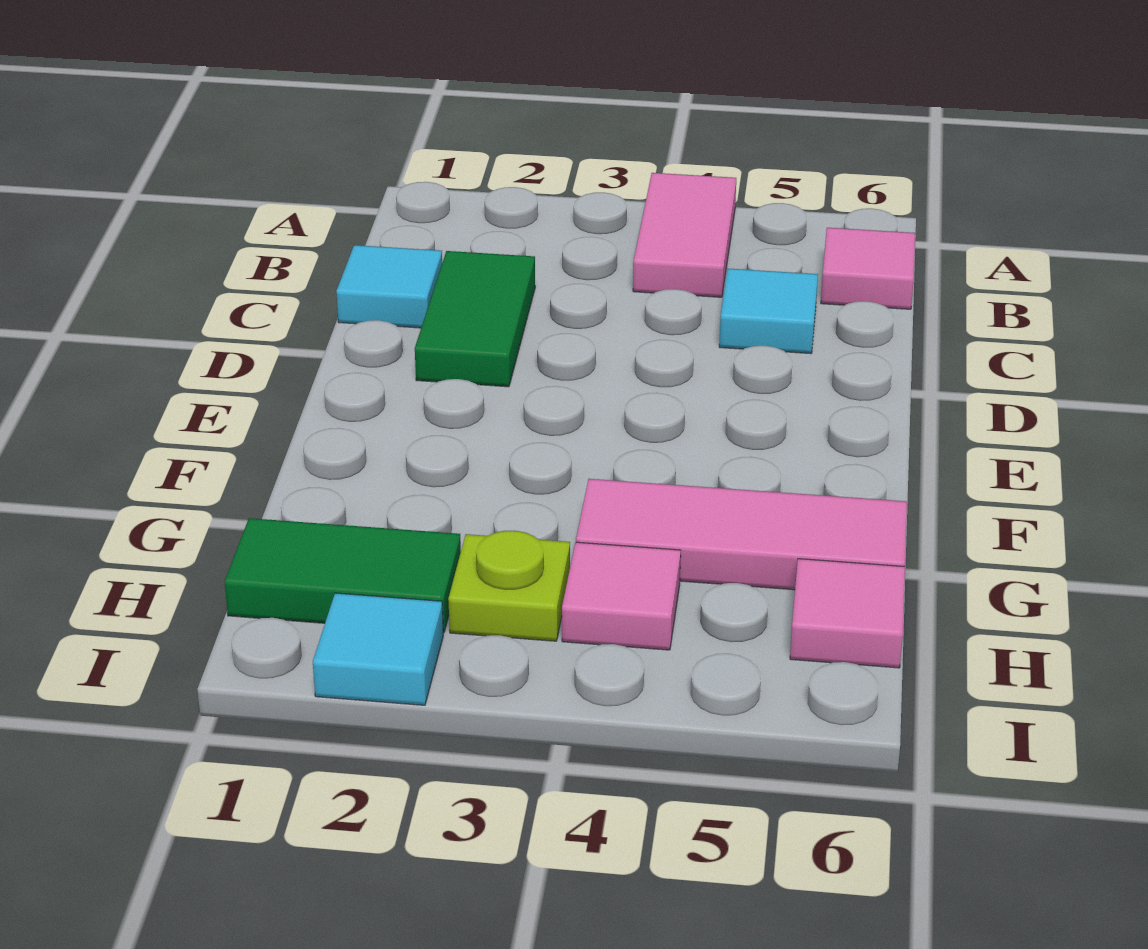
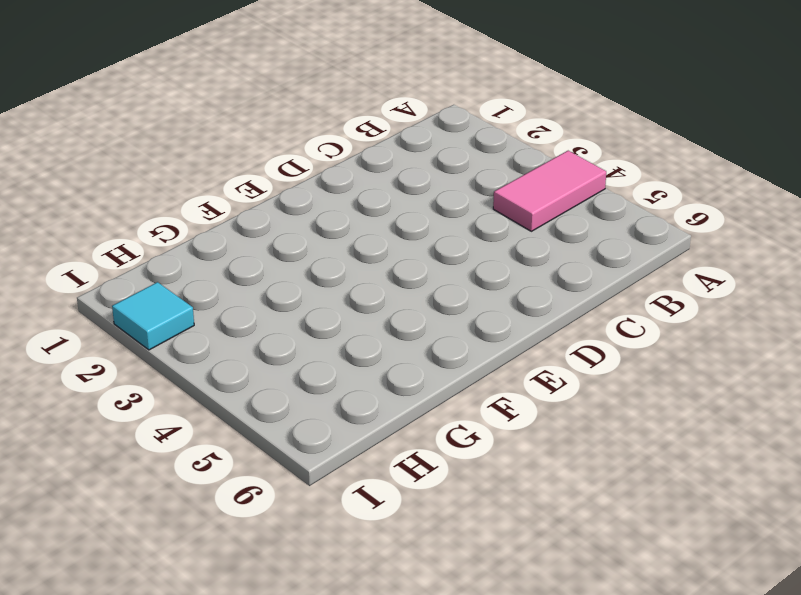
none -> pink 1x1 tile [821,228,915,309]
none -> cyan 1x1 tile [336,245,442,328]

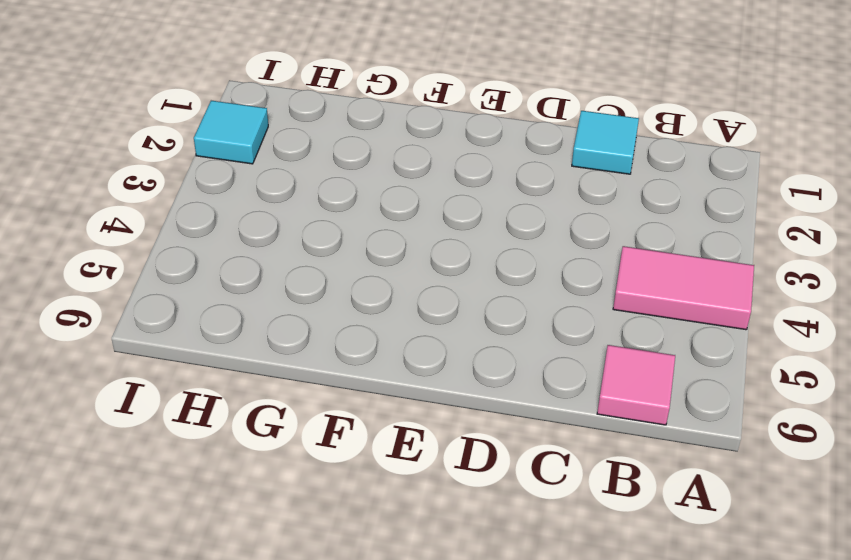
none -> green 1x2 tile [415,251,535,387]
none -> cyan 1x1 tile [719,269,818,354]

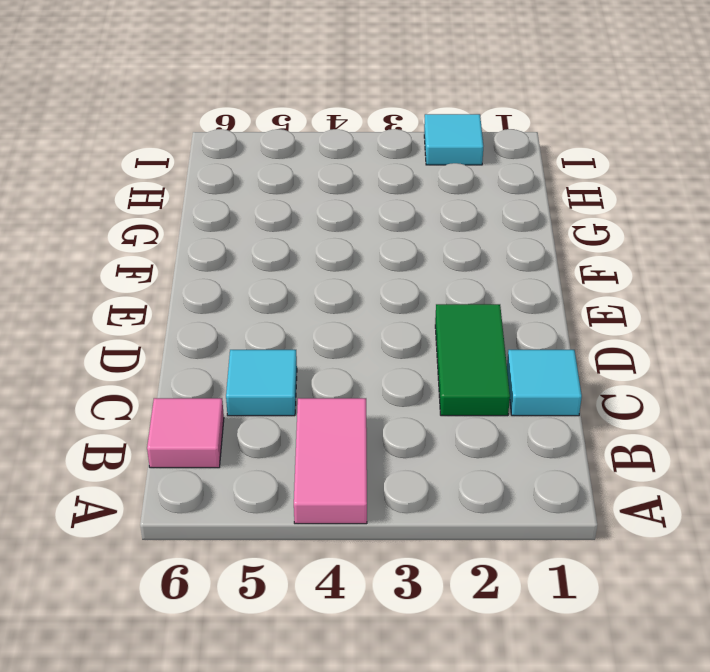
none -> pink 1x3 tile [576,479,907,590]
none -> green 1x2 tile [224,518,461,633]

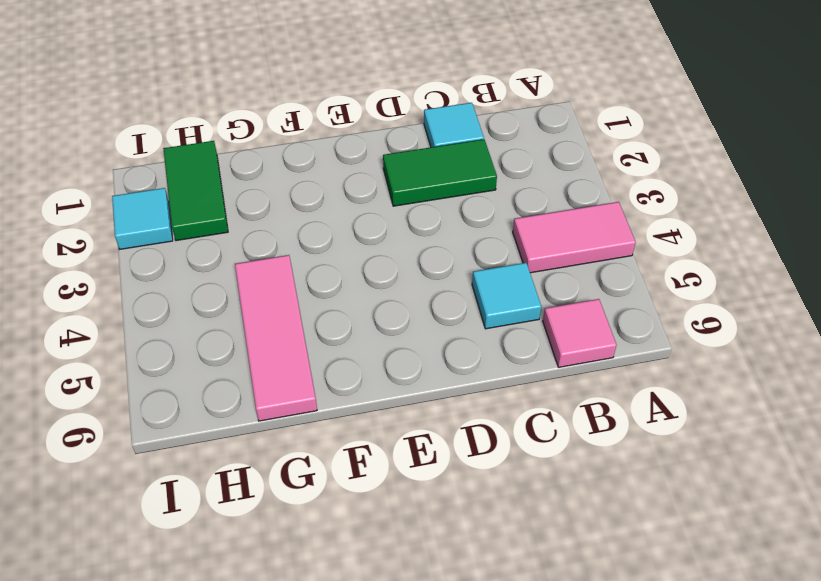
none -> lime 1x1 plate [448,531,570,641]
none -> pink 1x1 tile [562,542,681,650]

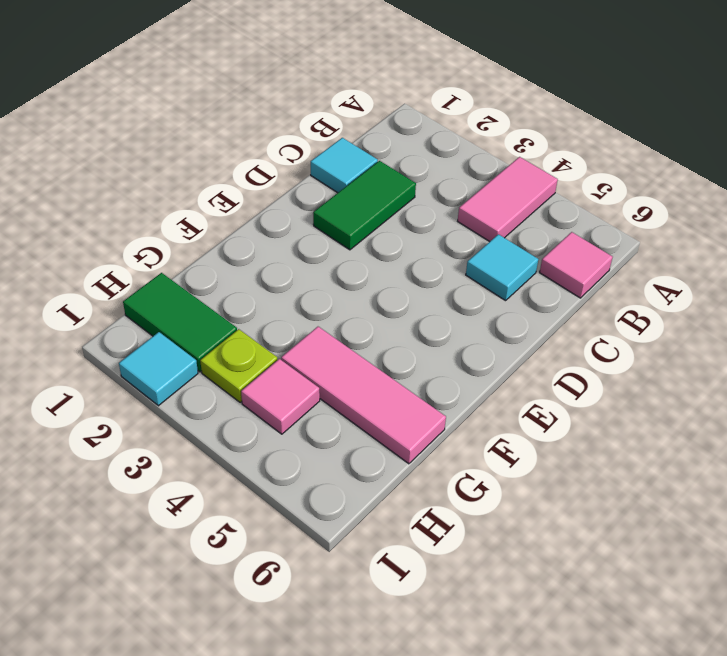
none -> pink 1x1 tile [790,559,905,668]

